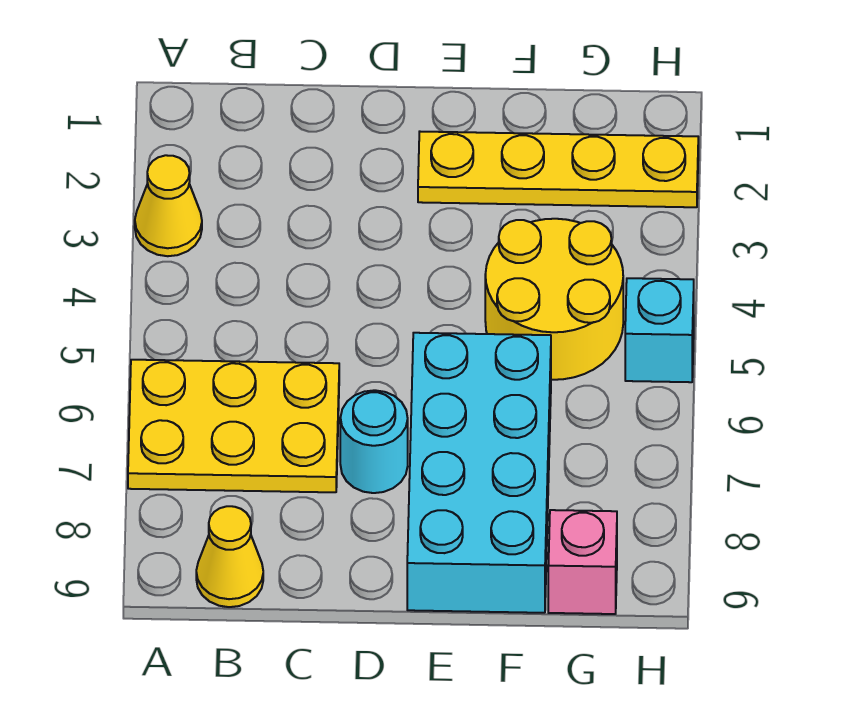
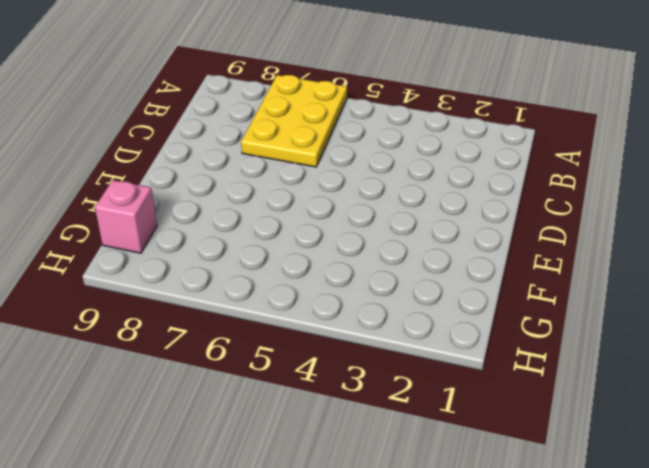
none -> yellow 1x1 cone [135,155,202,256]
none -> yellow 1x1 cone [196,506,263,607]

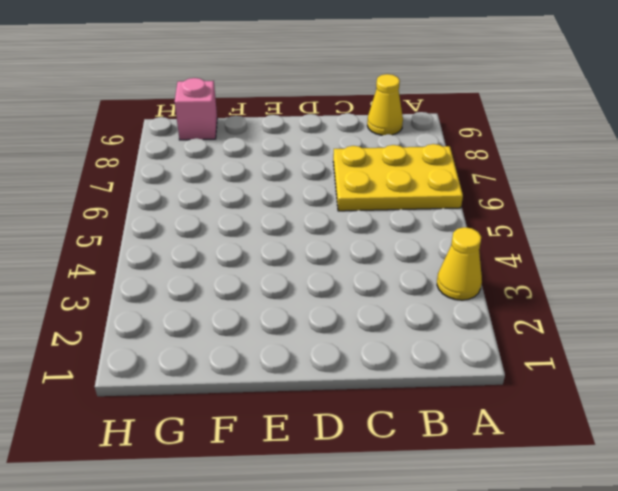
none -> cyan 1x1 round brick [340,390,408,493]
none -> yellow 1x4 plate [418,132,698,207]

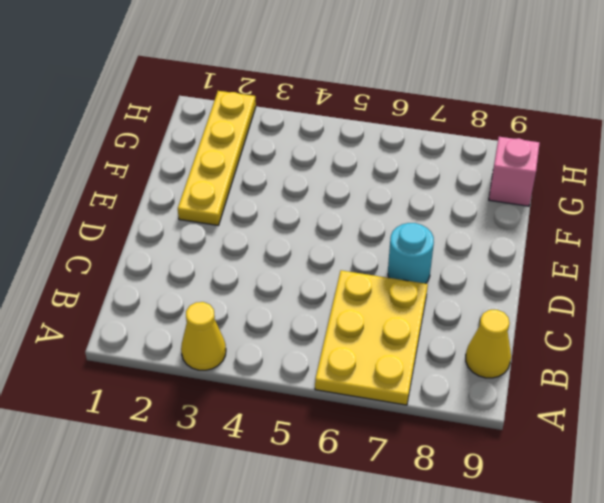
none -> cyan 2x4 brick [407,333,551,613]
none -> yellow 2x2 round brick [485,219,623,380]

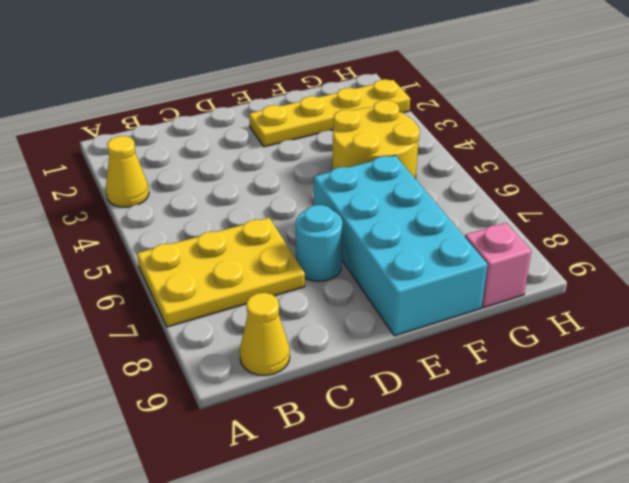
none -> cyan 1x1 brick [625,278,694,382]

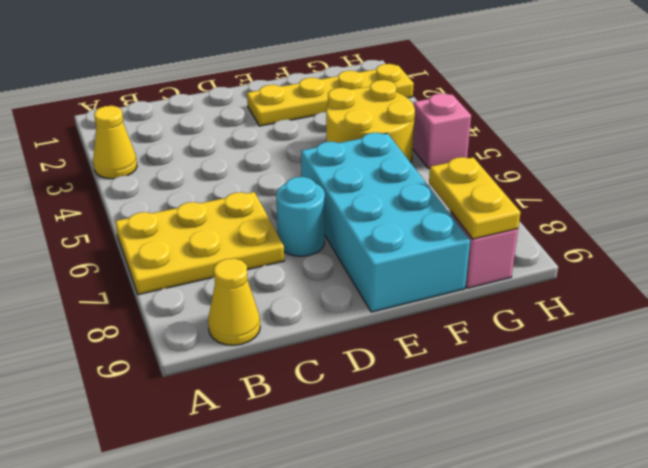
yellow 1x2 plate [429,157,520,239] -> none
pink 1x1 brick [413,93,471,169] -> cyan 1x1 brick [625,278,694,382]

